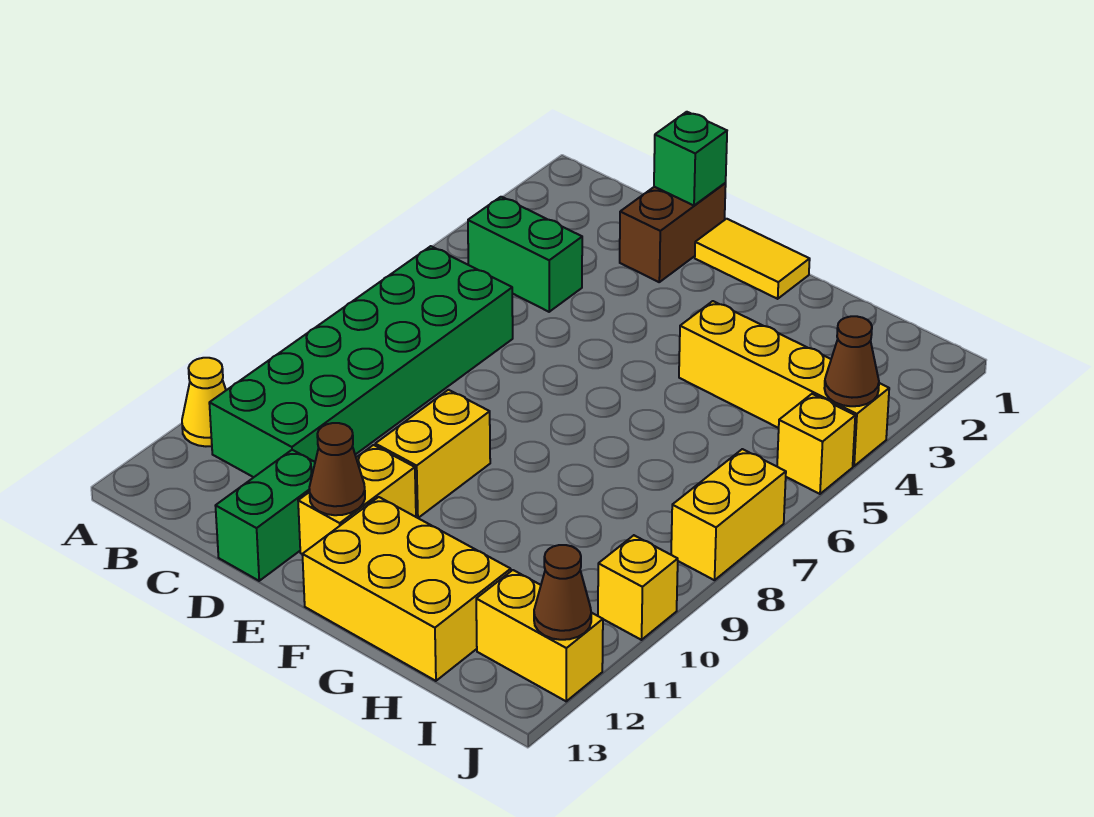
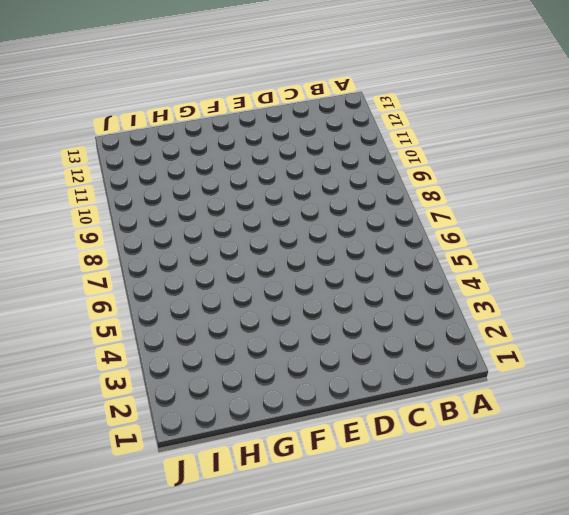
none -> yellow 1x1 cone [182,358,226,446]
none -> green 1x2 brick [468,197,582,312]
none -> green 2x6 brick [209,246,513,477]

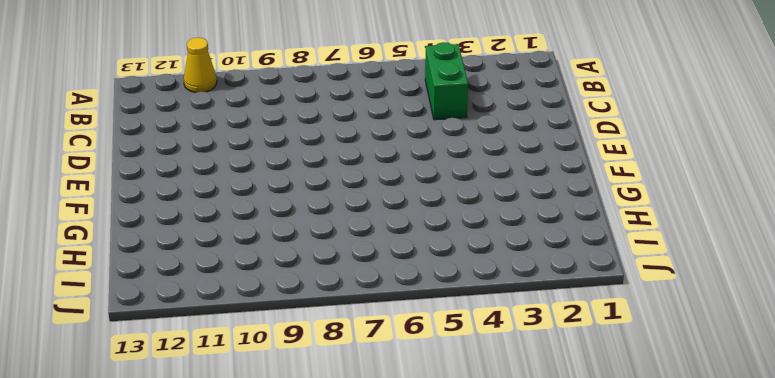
none -> green 2x6 brick [209,246,513,477]
none -> brown 1x2 brick [620,183,726,282]
none -> green 1x2 brick [215,450,315,581]

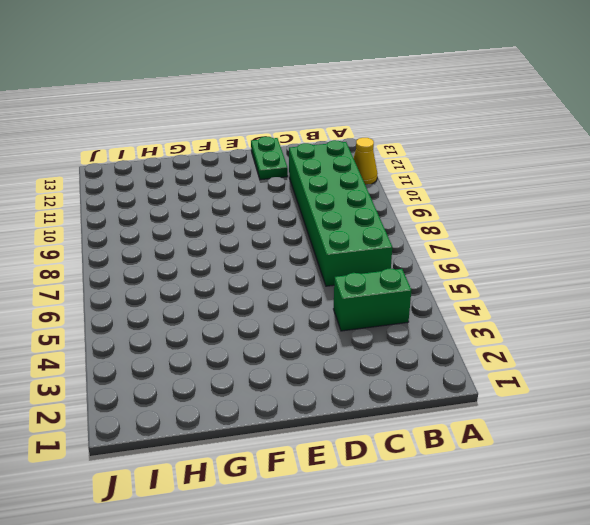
green 1x2 plate [251,137,288,180] -> green 1x2 brick [215,450,315,581]
none -> brown 1x2 brick [620,183,726,282]
none -> yellow 1x2 tile [695,219,810,299]
none -> yellow 1x2 brick [375,390,490,518]

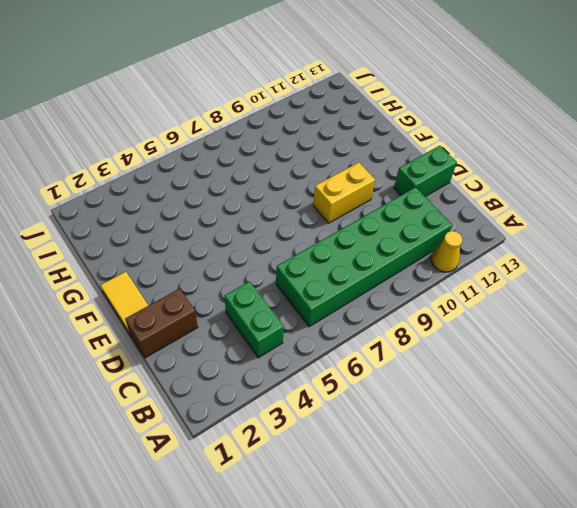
none -> yellow 1x2 brick [298,445,416,554]
none -> yellow 2x3 brick [302,497,511,681]
none -> yellow 1x4 brick [679,301,889,466]

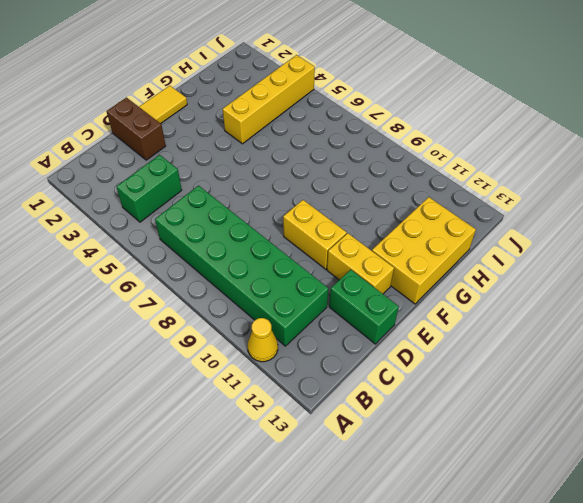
none -> yellow 1x2 brick [476,570,603,701]
none -> yellow 1x1 brick [777,394,855,494]
none -> yellow 1x2 brick [671,449,786,580]

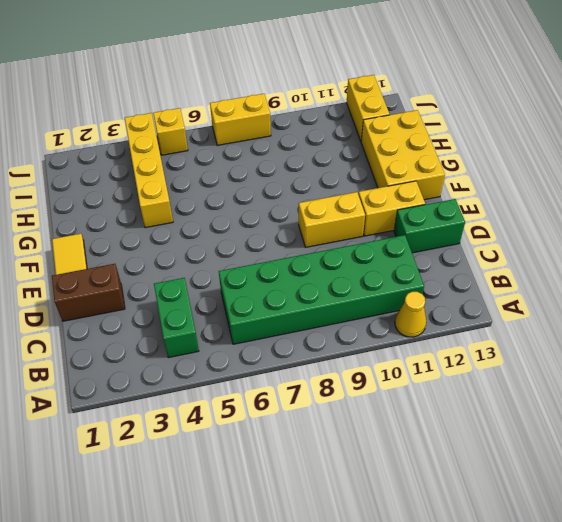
none -> yellow 1x1 brick [598,535,678,640]
none -> green 1x1 brick [654,112,727,206]
none -> brown 1x1 cone [309,423,365,515]

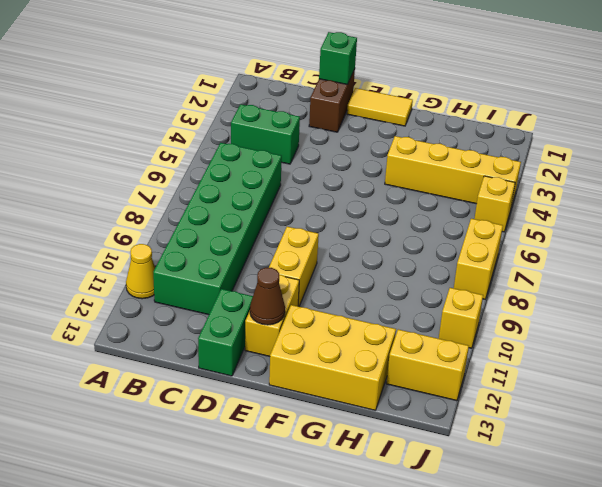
none -> brown 1x1 cone [824,316,879,406]
none -> brown 1x1 cone [534,545,591,640]

